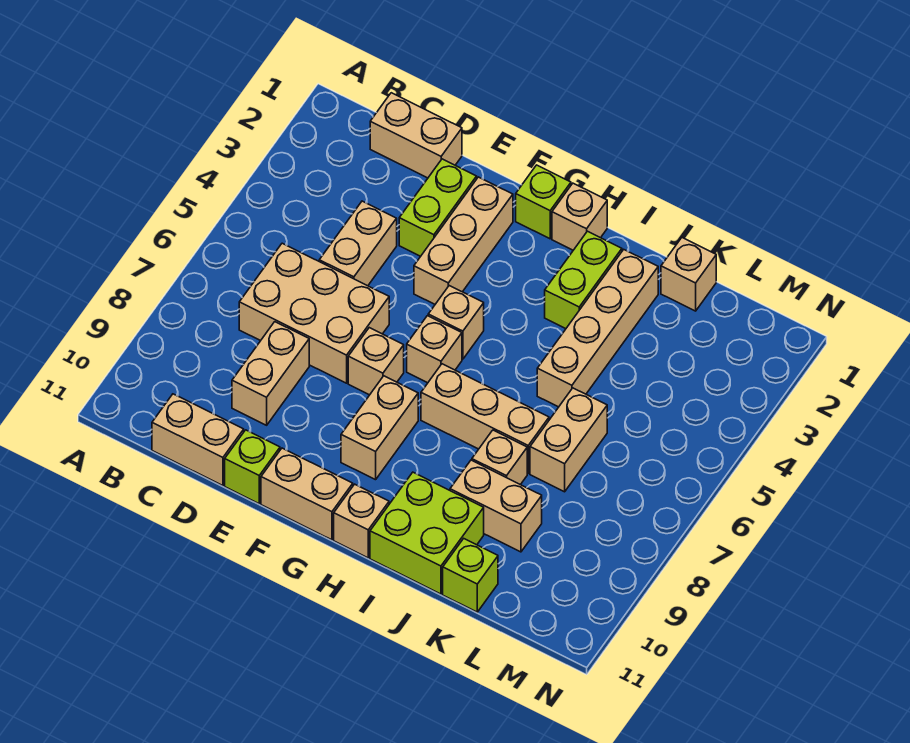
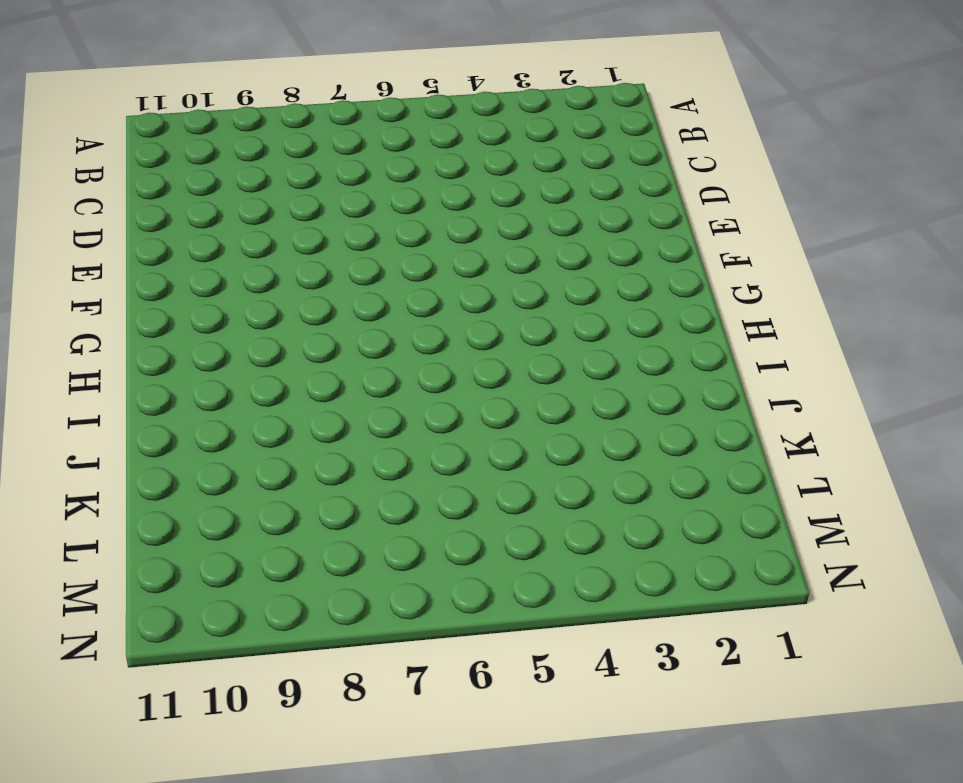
none -> tan 1x2 brick [370,93,462,178]
none -> tan 2x3 brick [239,243,389,383]
none -> tan 1x2 brick [152,394,244,486]

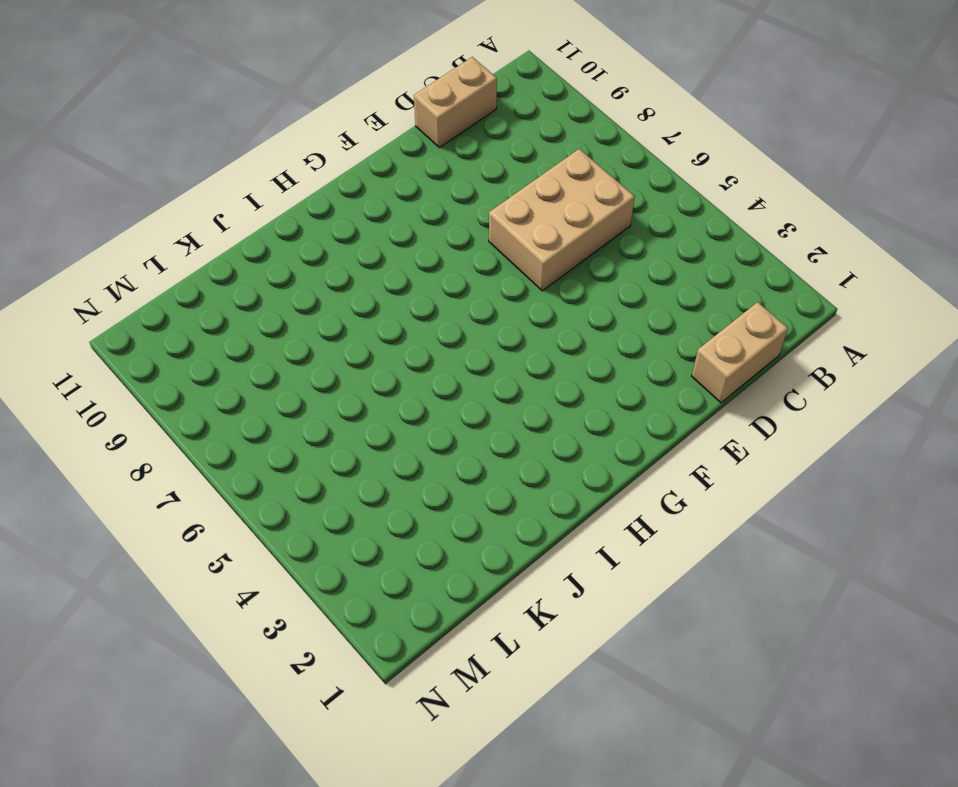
none -> tan 1x2 brick [319,201,397,286]
none -> tan 1x2 brick [232,322,309,425]
none -> lime 1x2 brick [399,159,477,256]

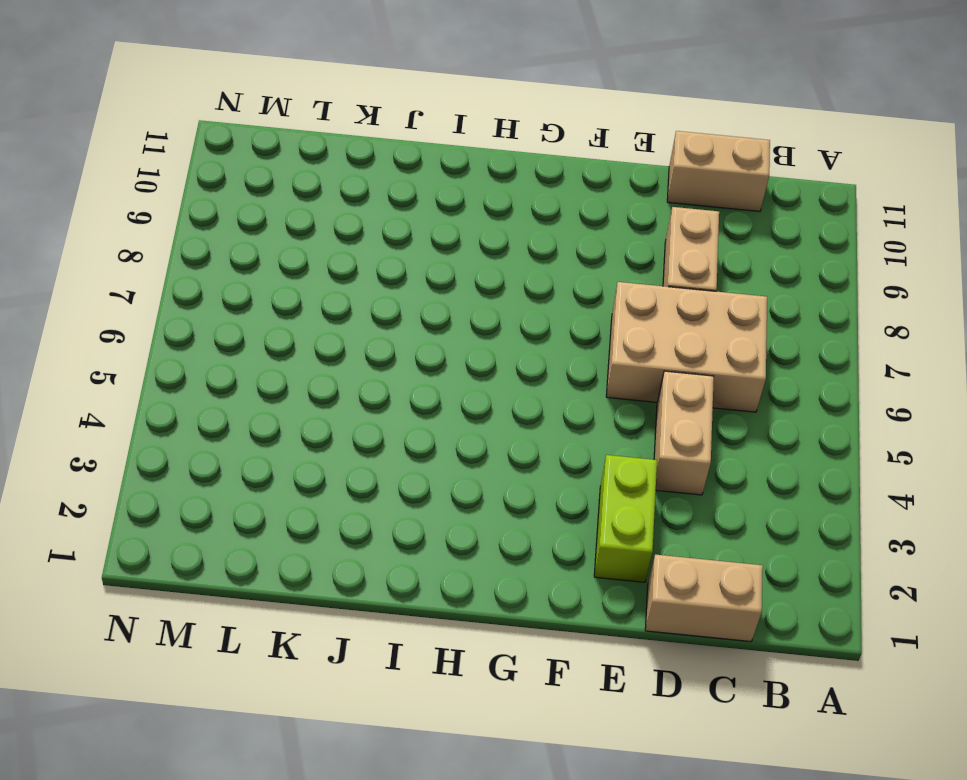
none -> lime 1x1 brick [225,430,280,504]
none -> tan 1x3 brick [414,177,513,304]
none -> tan 1x1 brick [348,328,404,395]

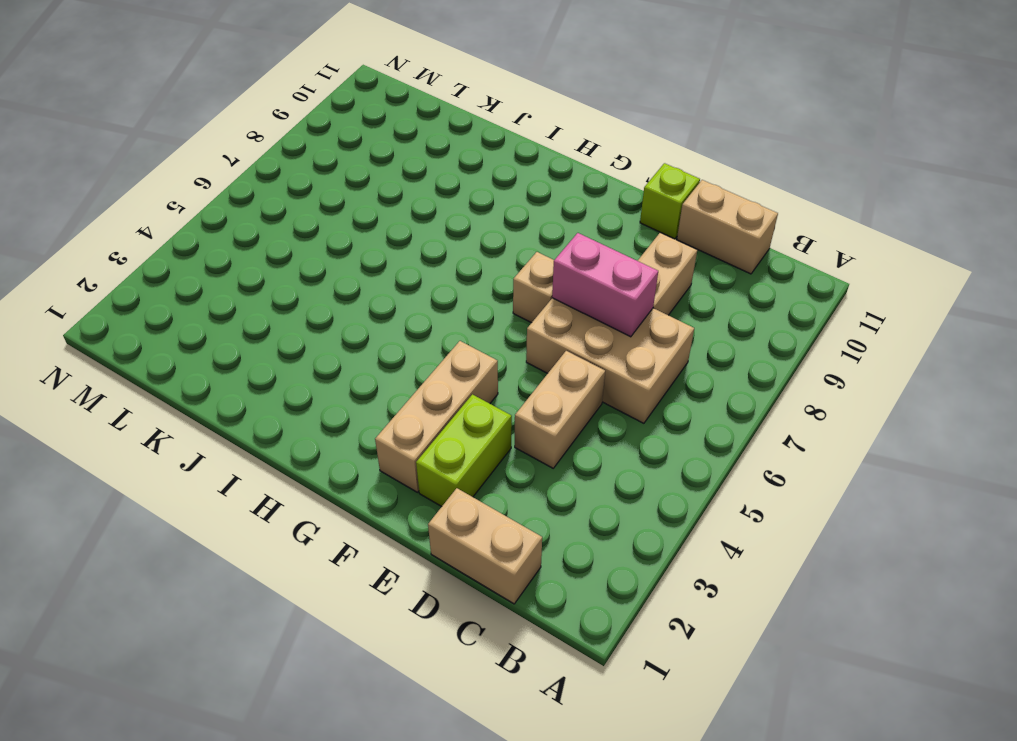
pink 1x2 brick [552,233,658,337] -> none
none -> tan 1x2 brick [261,448,353,540]
none -> lime 1x1 brick [516,165,571,239]
none -> tan 1x1 brick [428,286,484,359]

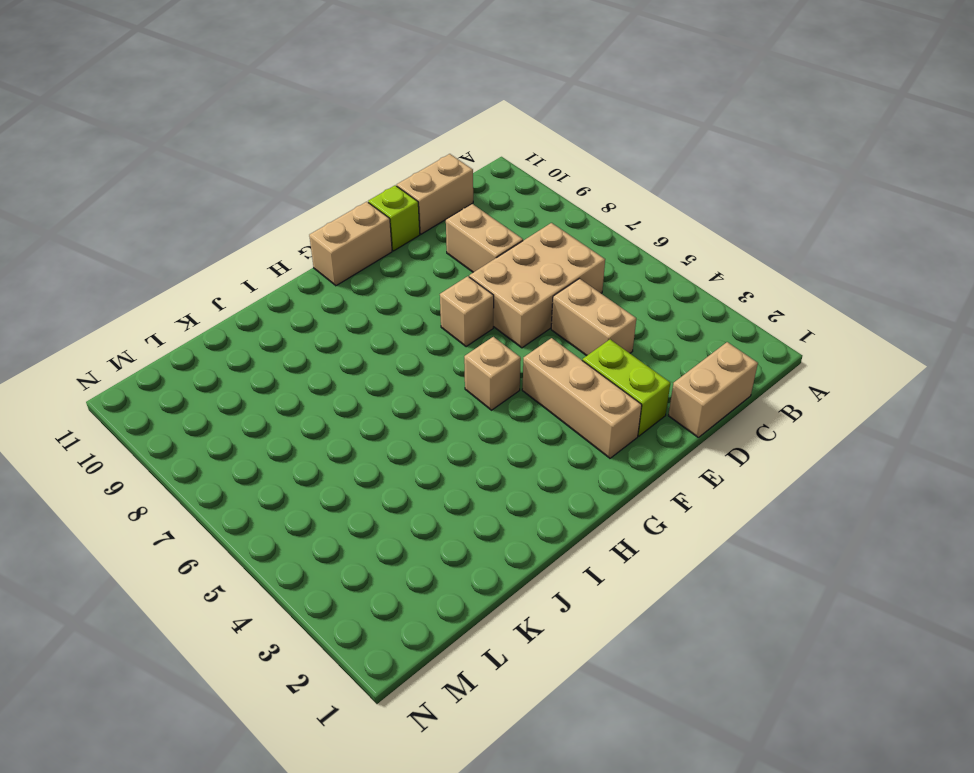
none -> lime 1x1 brick [516,165,571,239]
none -> tan 1x1 brick [407,316,462,383]
none -> tan 1x2 brick [341,376,418,480]

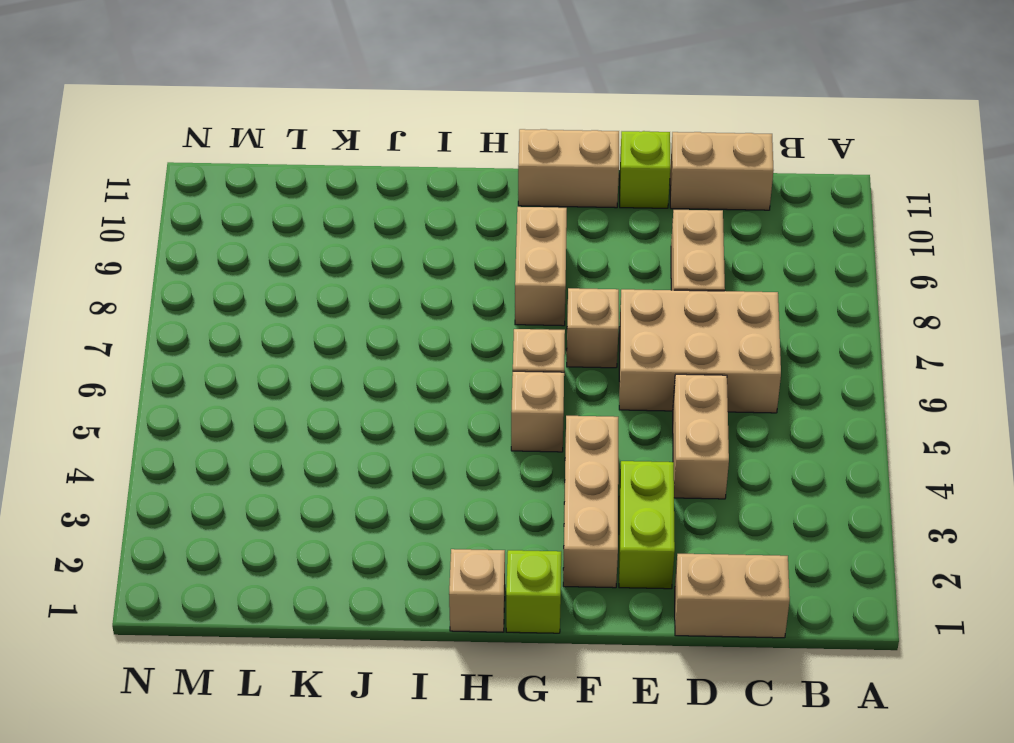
none -> tan 1x3 brick [421,364,549,473]
none -> tan 1x1 brick [334,484,389,558]
none -> lime 1x2 brick [545,231,622,329]

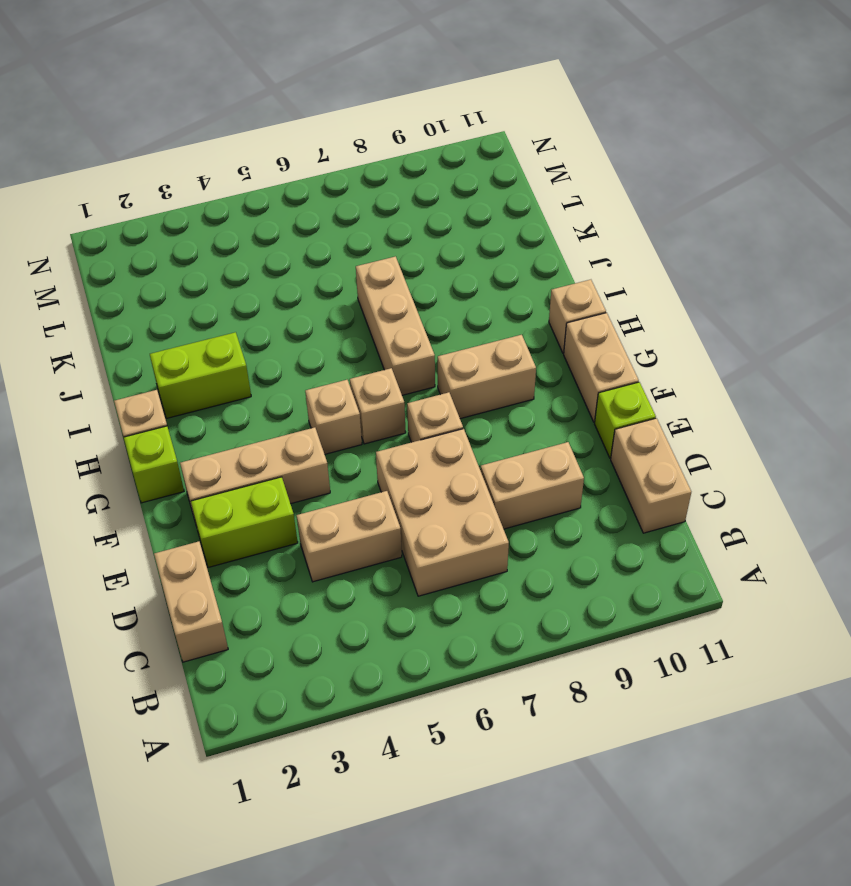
none -> lime 2x2 brick [370,472,484,594]
none -> tan 1x4 brick [537,250,658,407]
none -> tan 1x1 brick [472,430,527,485]

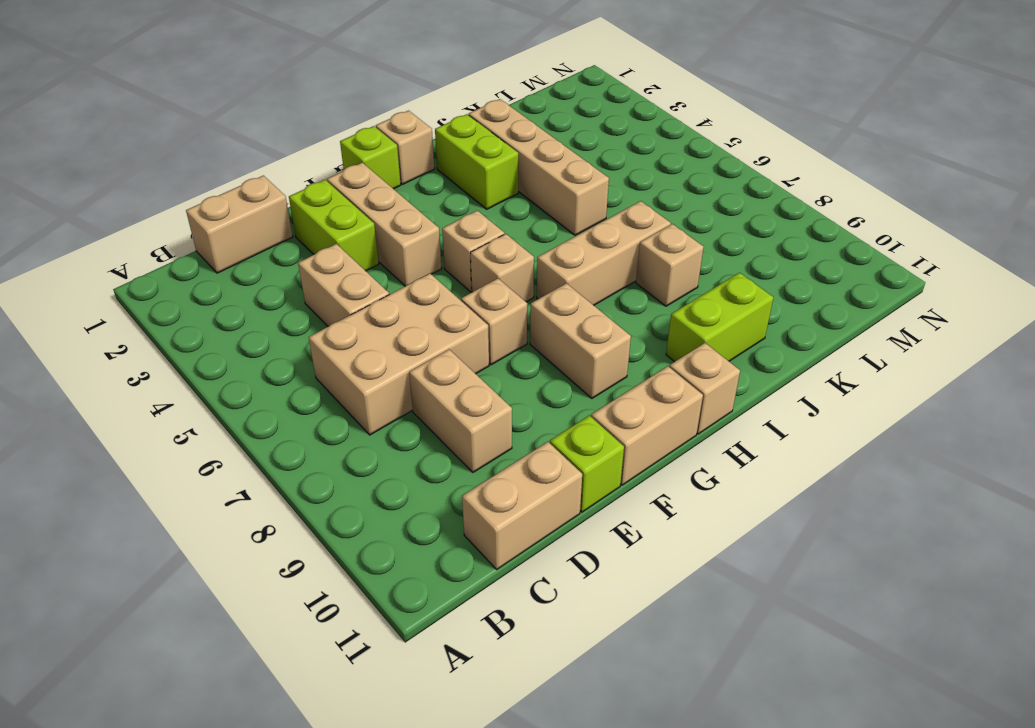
lime 1x2 brick [666,273,773,362] -> lime 2x2 brick [370,472,484,594]
none -> tan 1x2 brick [450,460,542,552]
none -> tan 1x1 brick [661,238,716,311]
none -> tan 1x2 brick [530,388,607,492]

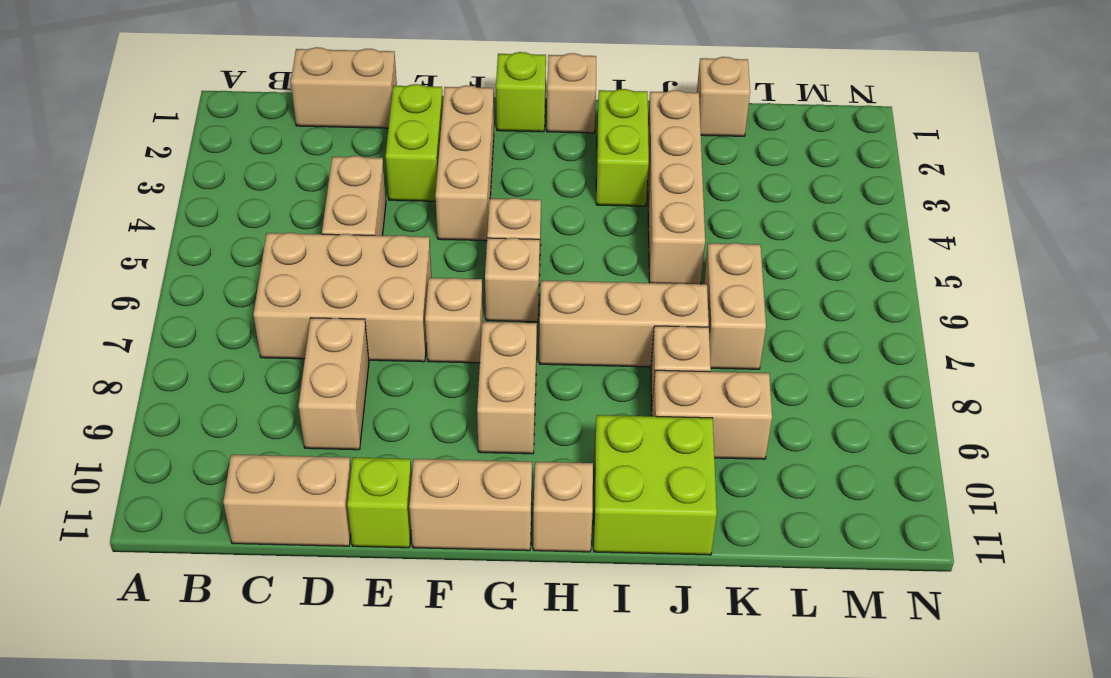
none -> lime 1x1 brick [443,539,498,612]

